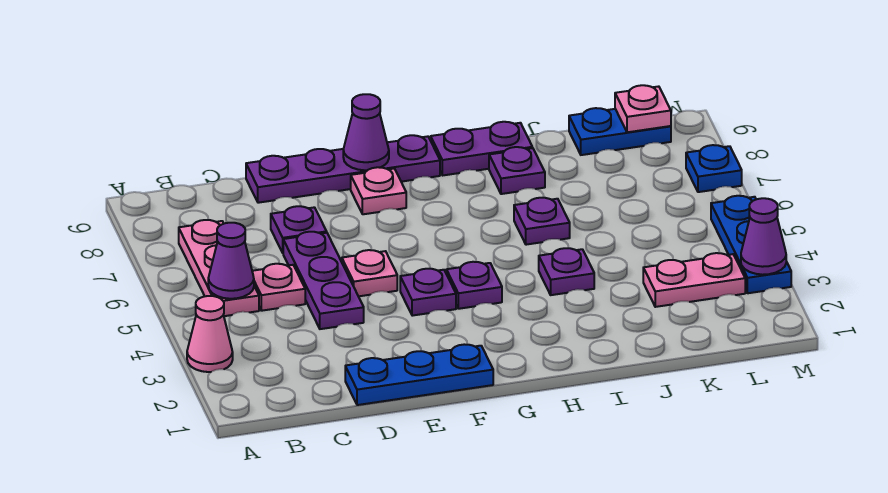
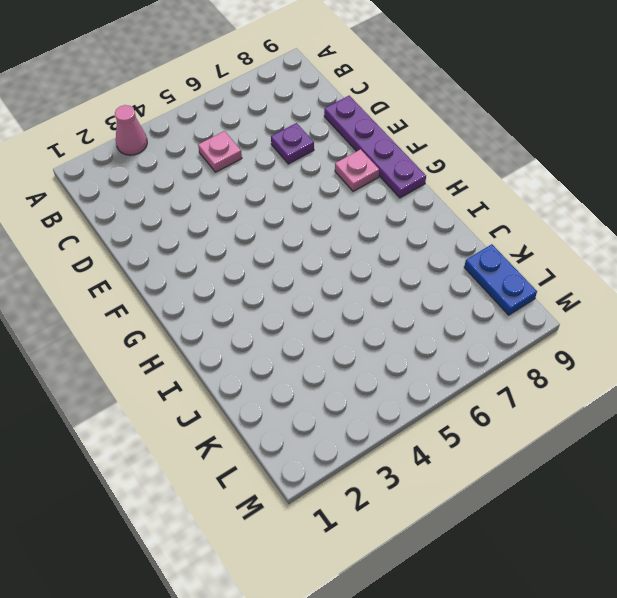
none -> pink 1x3 plate [179,220,259,316]
none -> blue 1x3 plate [345,344,493,405]
none -> purple 1x3 plate [283,232,364,329]

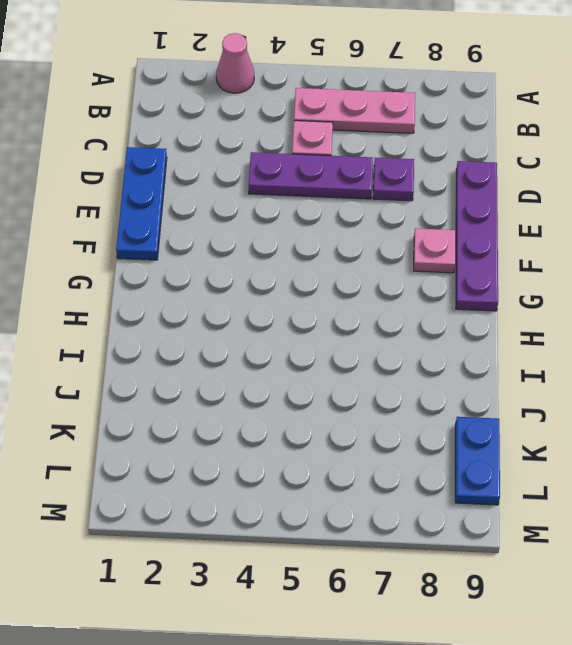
none -> pink 1x1 plate [342,250,397,296]
none -> purple 1x1 plate [400,269,456,316]
none -> purple 1x1 plate [446,262,502,309]

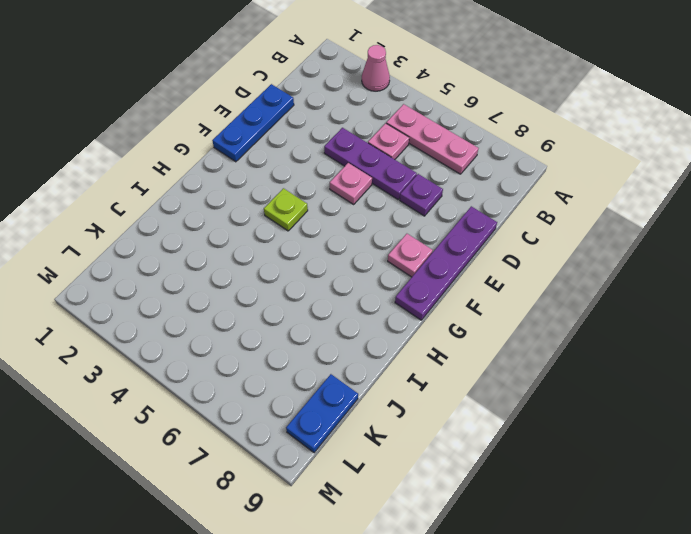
lime 1x1 plate [264,188,308,231] -> purple 1x1 plate [446,262,502,309]
none -> purple 1x1 plate [400,269,456,316]
none -> purple 1x2 plate [431,122,532,175]
none -> purple 1x1 plate [539,248,594,295]

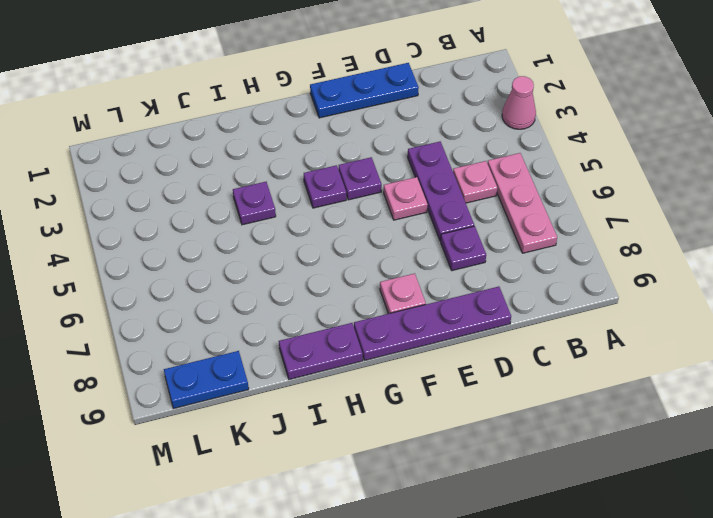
none -> purple 1x1 plate [514,197,570,245]
none -> purple 1x1 plate [489,147,545,194]
none -> pink 1x2 plate [643,253,745,307]

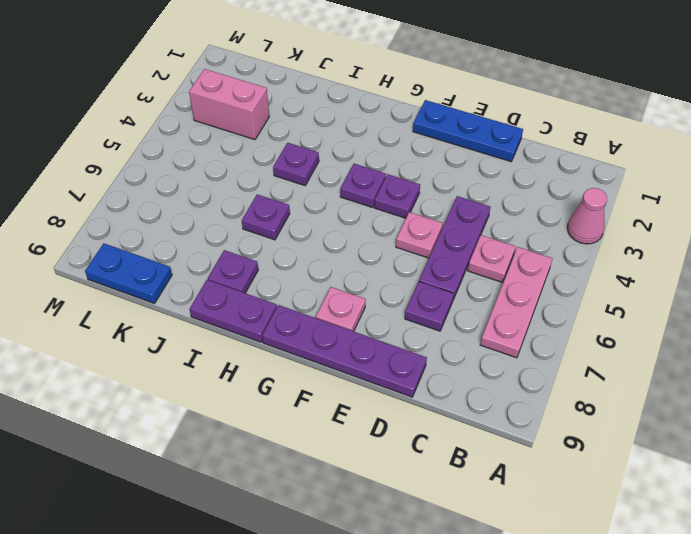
pink 1x2 brick [189,69,269,140] -> pink 1x2 plate [643,253,745,307]
none -> blue 1x3 plate [711,196,791,293]
none -> blue 1x1 plate [686,145,742,192]
none -> purple 1x1 cone [208,223,254,299]

